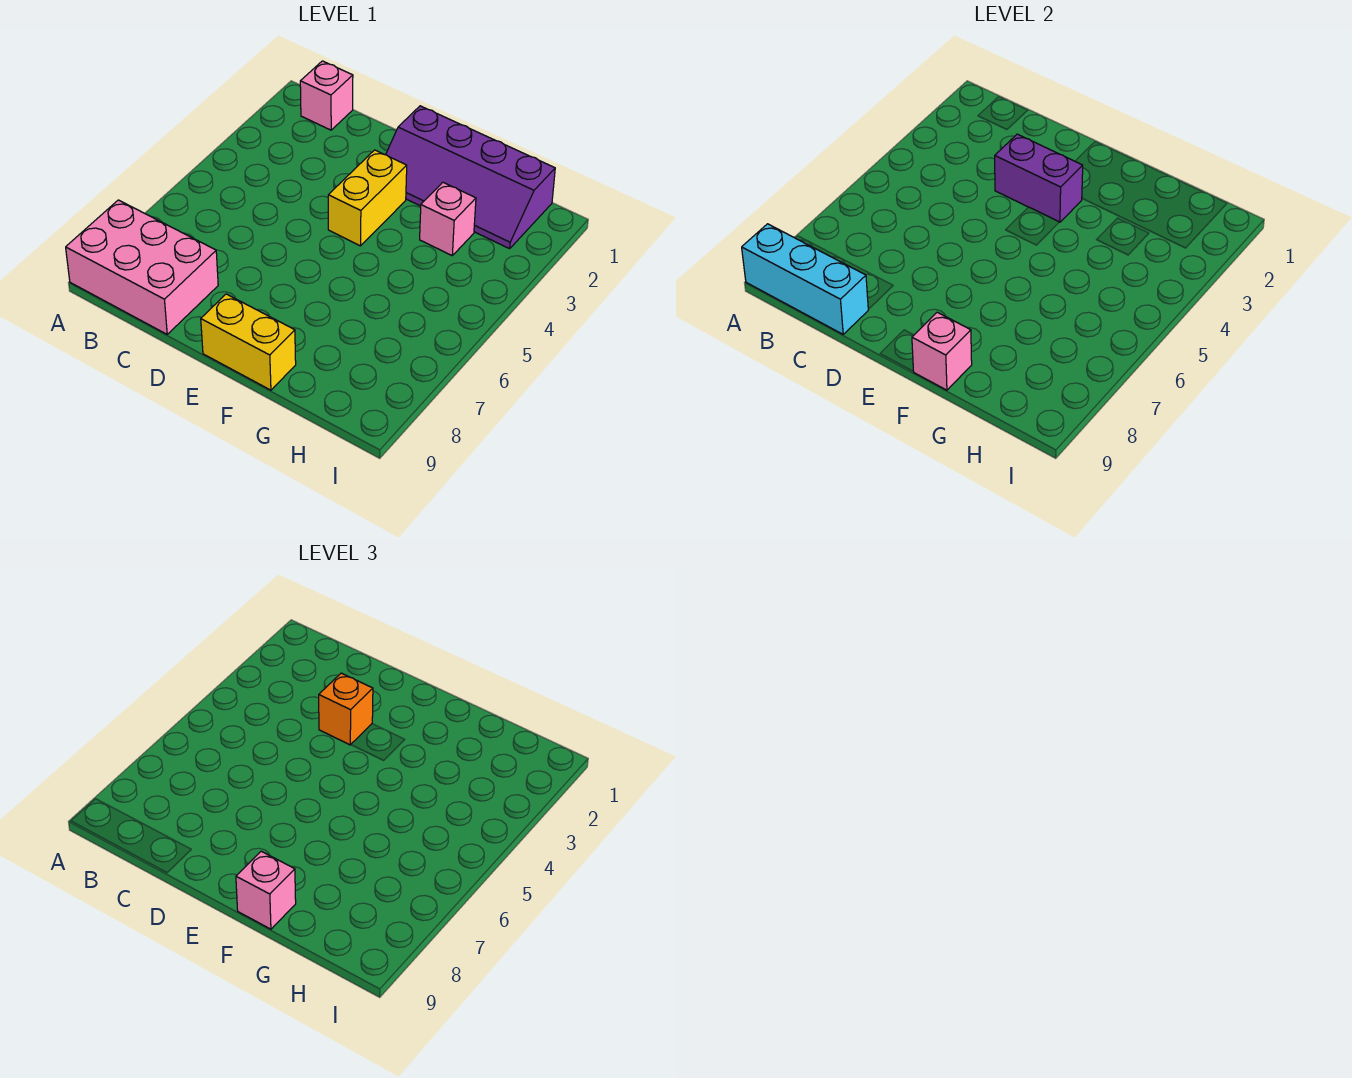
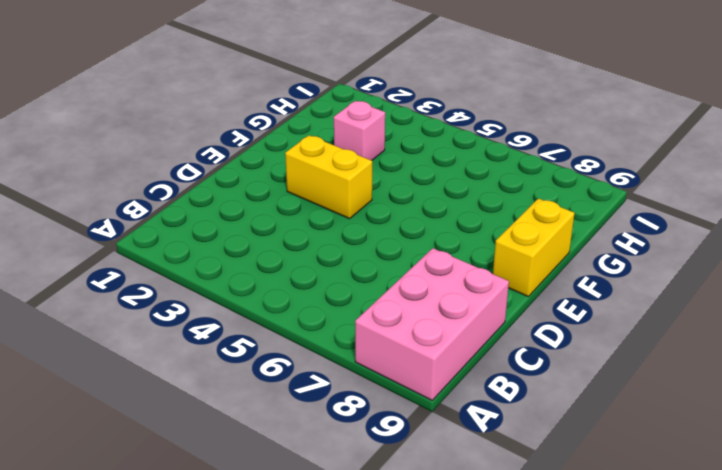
none -> pink 1x1 brick [300,61,353,130]
none -> purple 2x4 slope [386,106,555,249]

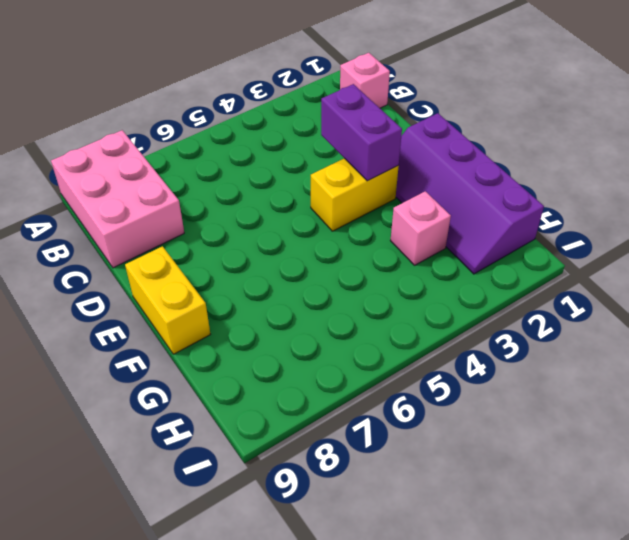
none -> cyan 1x3 brick [742,224,868,334]
none -> pink 1x1 brick [912,312,972,390]

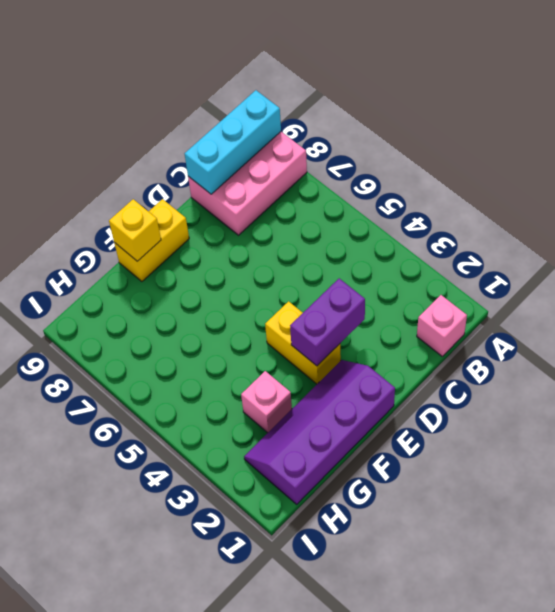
yellow 1x1 brick [109,199,161,261] -> pink 1x1 brick [912,312,972,390]
none -> orange 1x1 brick [319,673,373,745]
none -> pink 1x1 brick [236,851,296,929]

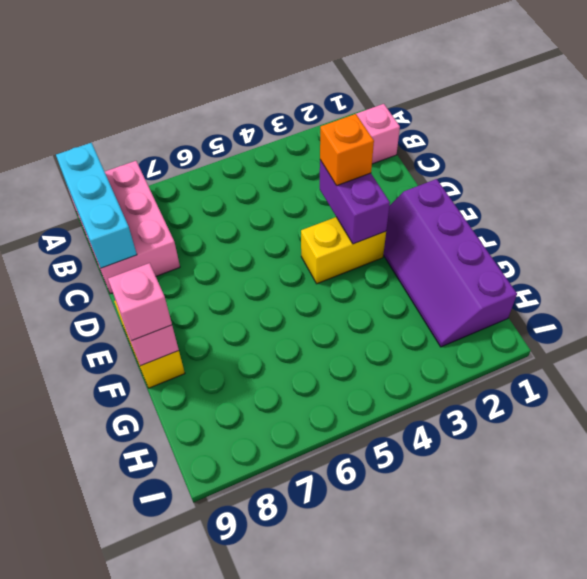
none -> pink 1x1 brick [420,182,476,255]

